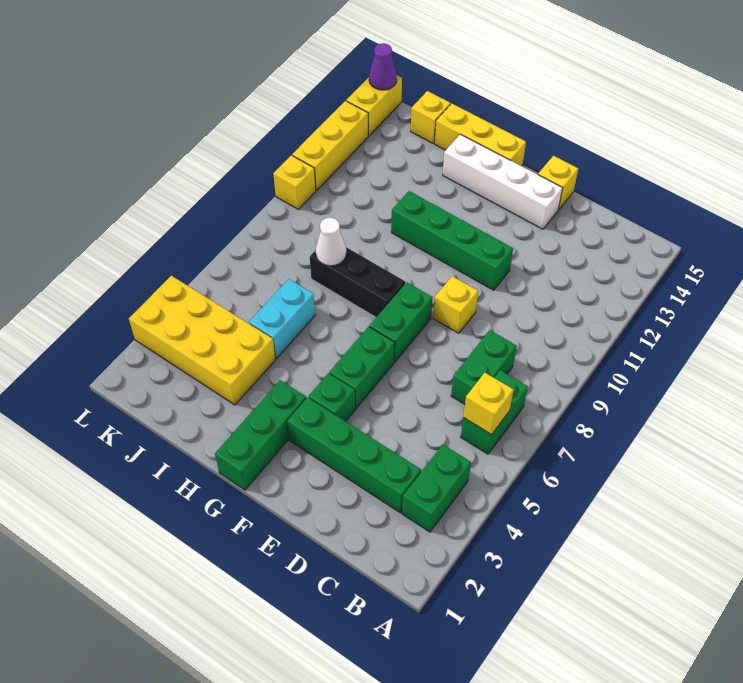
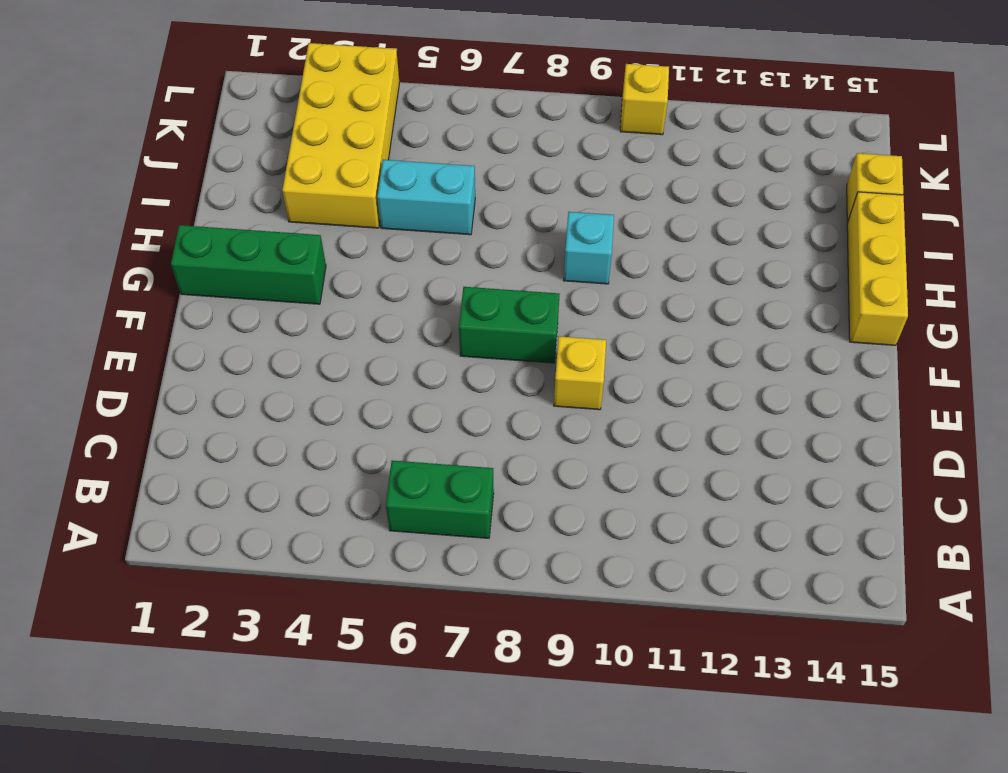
cyan 1x1 brick [564,212,614,284] -> none
none -> green 1x2 brick [402,445,471,532]
none -> green 1x4 brick [287,398,421,513]
none -> green 1x2 brick [451,330,517,404]

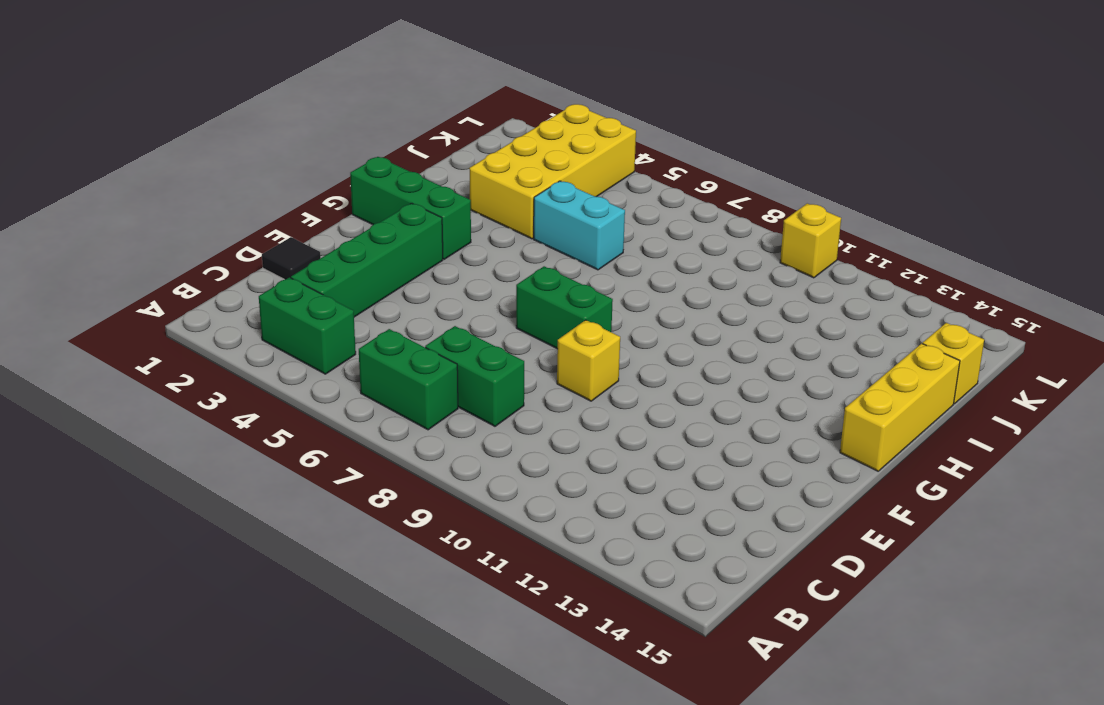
black 1x1 tile [262,237,321,280] -> none
none -> green 1x4 brick [391,191,513,290]
none -> white 1x4 brick [443,134,563,229]
none -> yellow 1x1 brick [538,156,578,210]

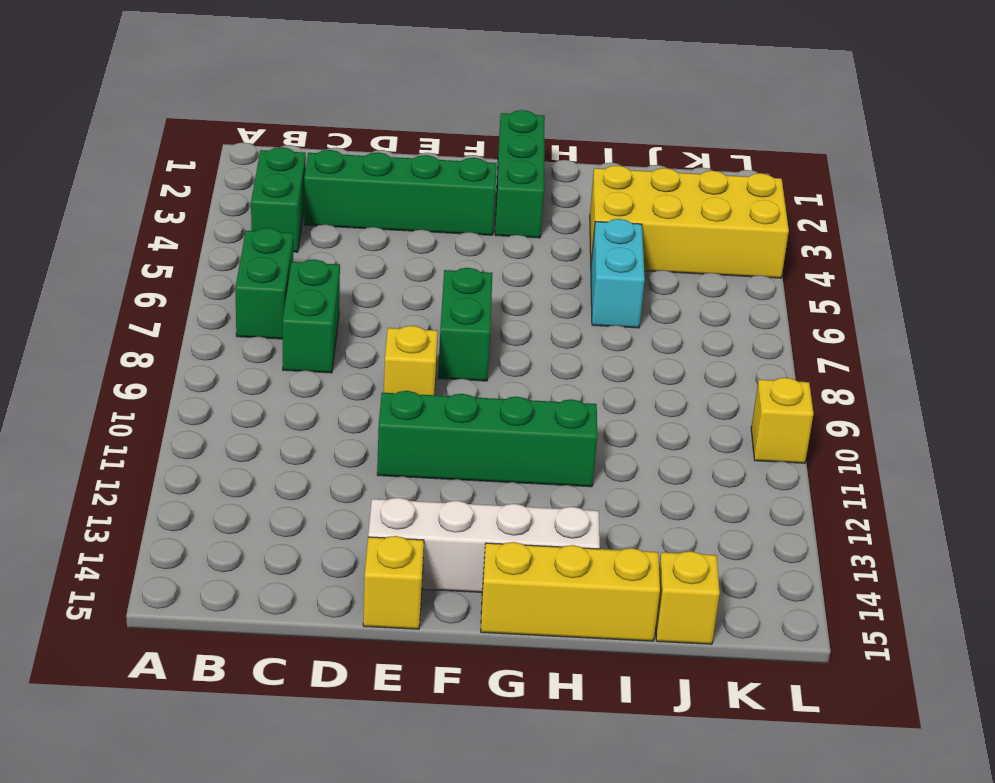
none -> green 1x1 brick [309,373,355,421]
none -> green 1x2 brick [329,327,395,408]
none -> black 1x3 brick [310,247,405,317]

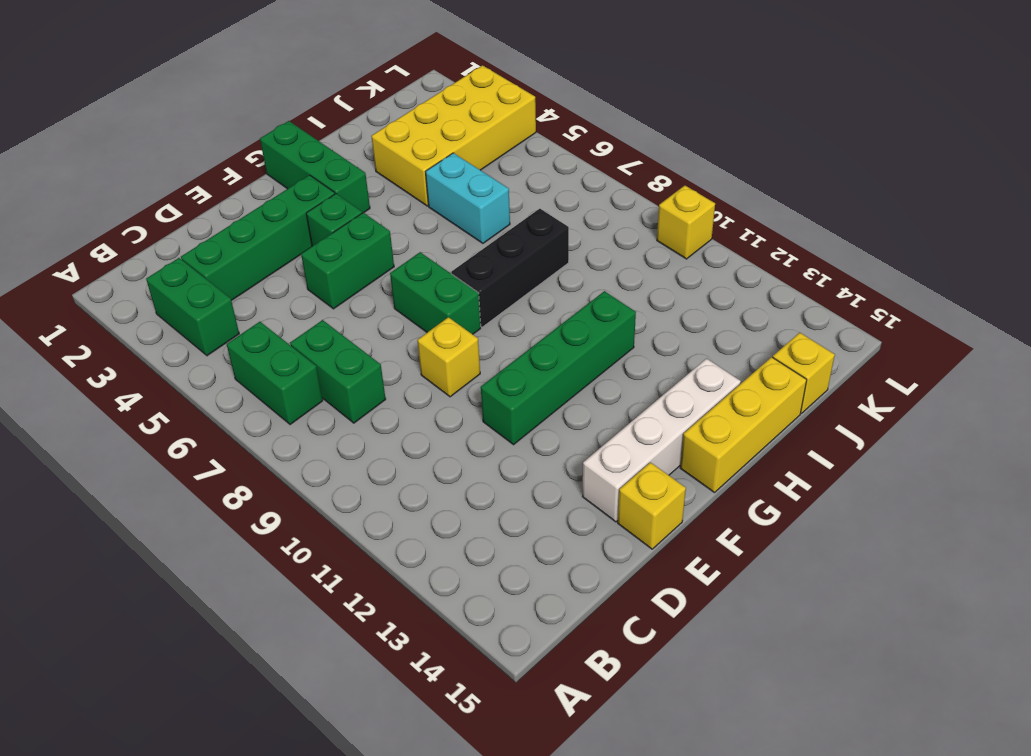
green 1x2 brick [301,213,394,309] -> green 1x2 brick turned to [329,327,395,408]
none -> yellow 1x3 brick [292,101,368,190]
none -> yellow 1x2 brick [346,76,402,136]
none -> yellow 1x1 brick [463,373,514,435]

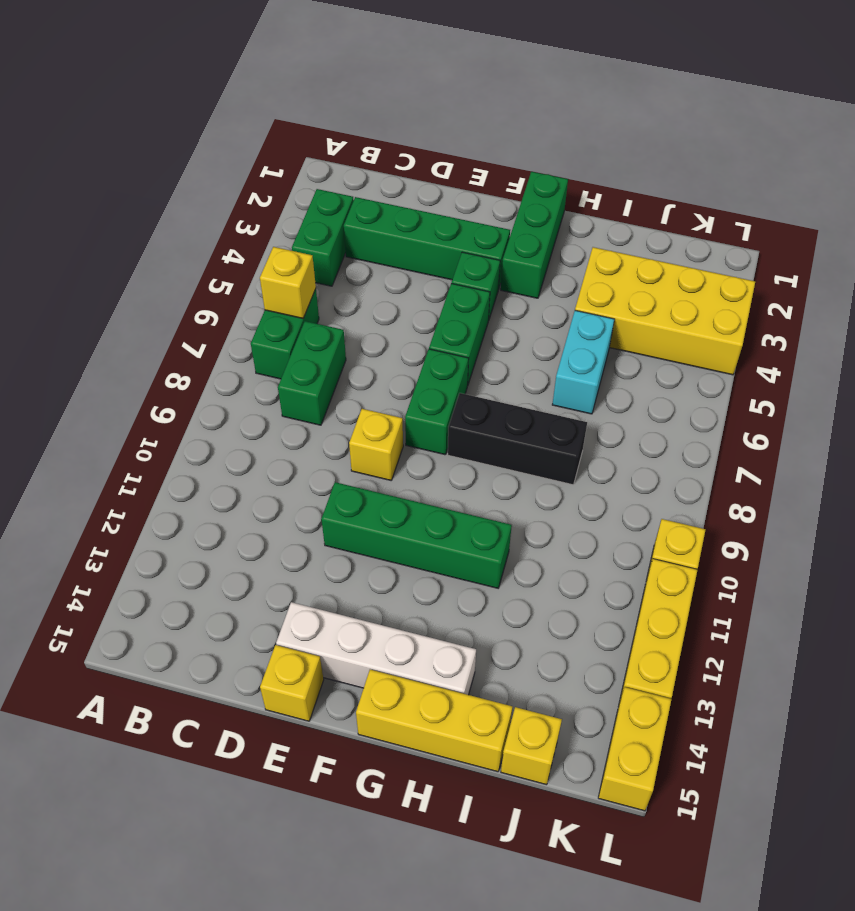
none -> white 1x1 cone [316,218,346,266]
none -> purple 1x1 cone [369,43,397,90]

